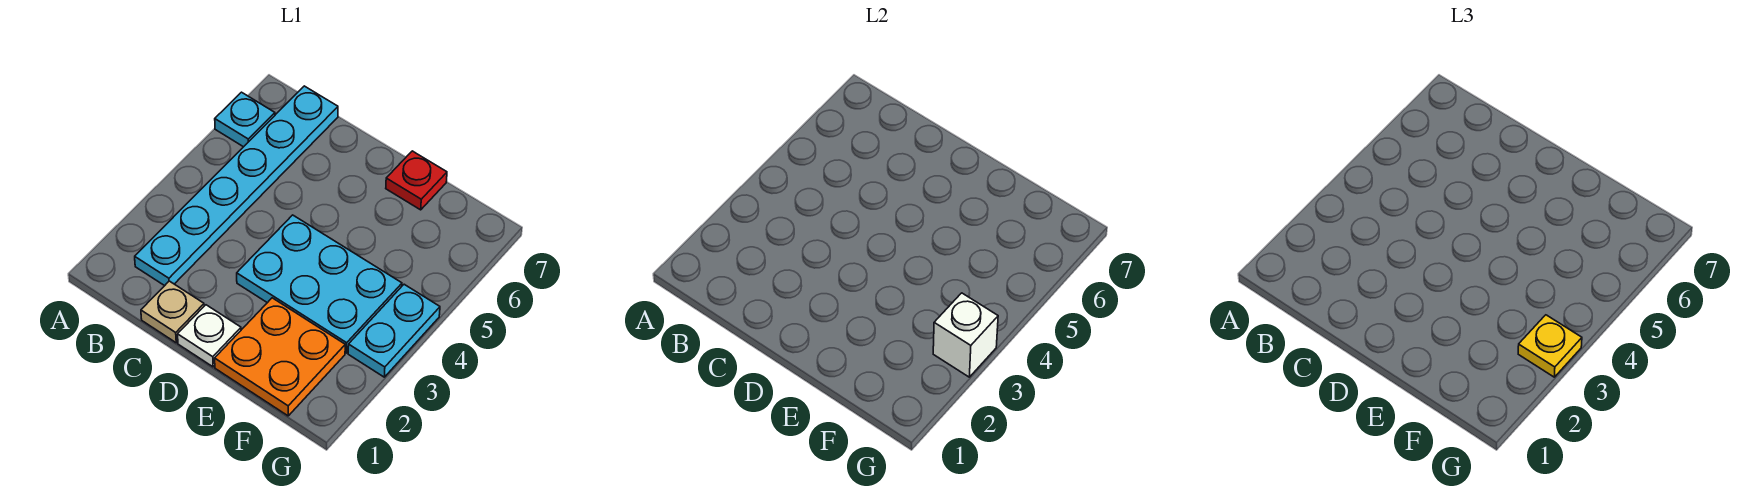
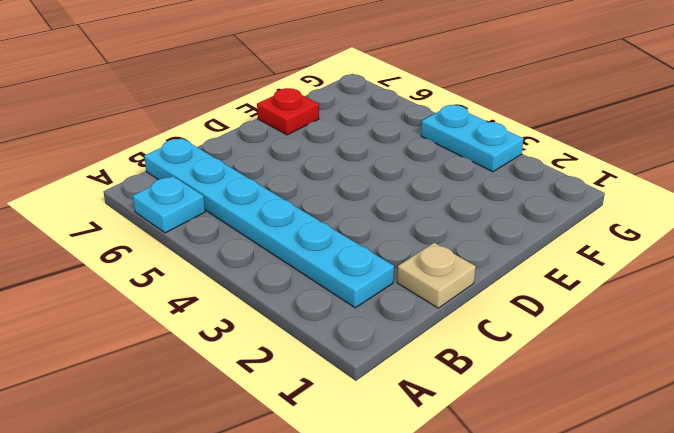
none -> white 1x1 plate [178,305,241,367]
none -> cyan 2x3 plate [237,215,402,353]

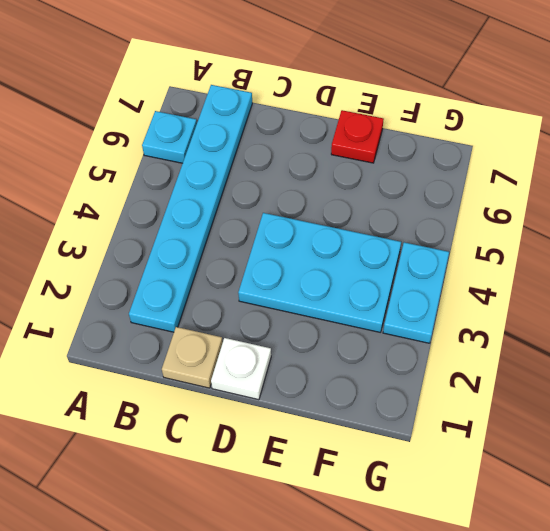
none -> orange 2x2 plate [215,298,345,416]
none -> white 1x1 brick [933,293,998,377]

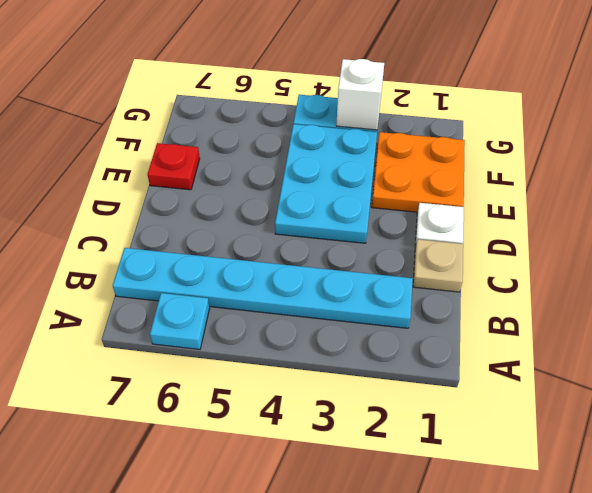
none -> yellow 1x1 plate [1518,315,1582,377]

